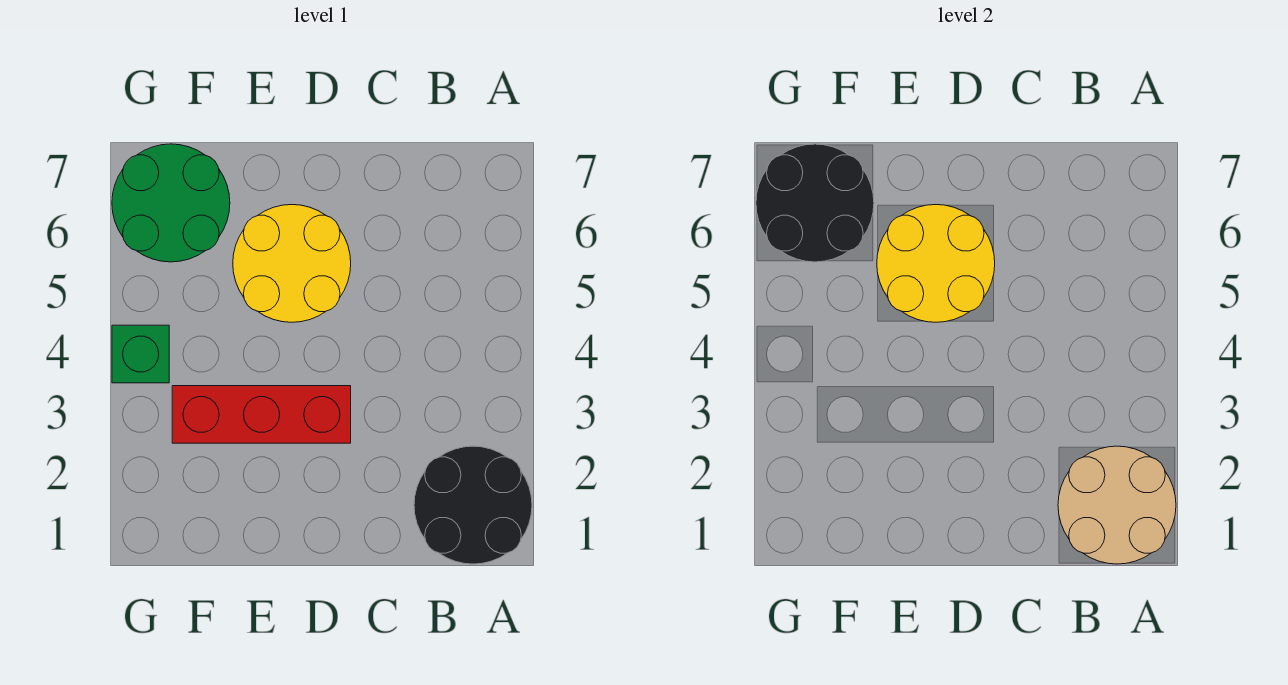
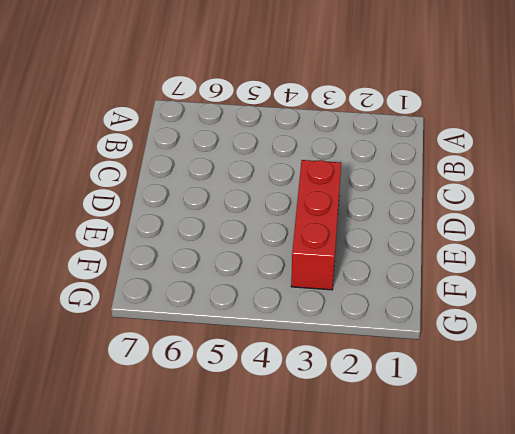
none -> black 2x2 round brick [414,446,532,564]
none -> yellow 2x2 round brick [233,205,351,322]

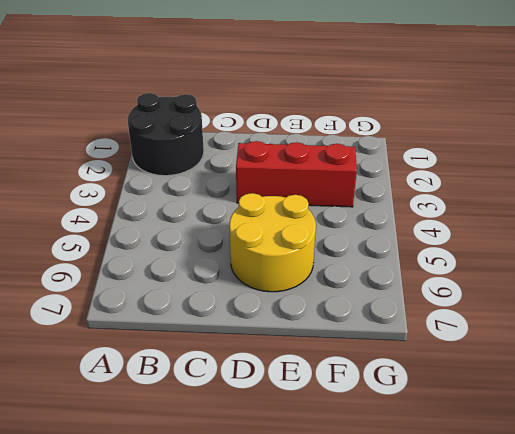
none -> green 2x2 round brick [112,144,230,262]
none -> green 1x1 brick [112,325,169,383]

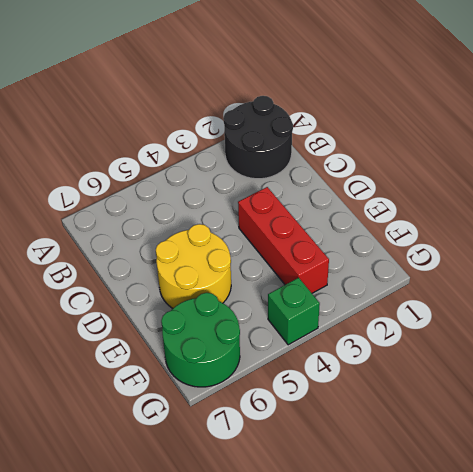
none -> tan 2x2 round brick [1058,446,1176,564]
none -> yellow 2x2 round brick [877,205,995,322]

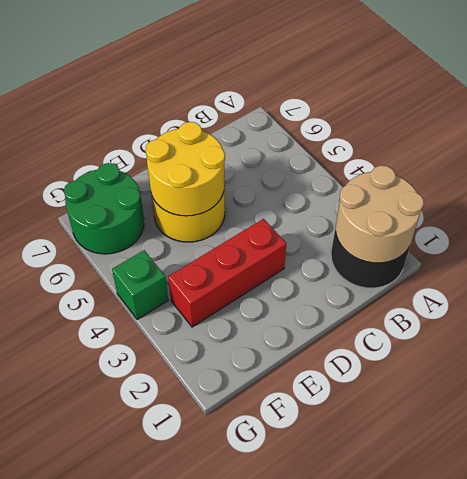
none -> black 2x2 round brick [756,144,874,262]

